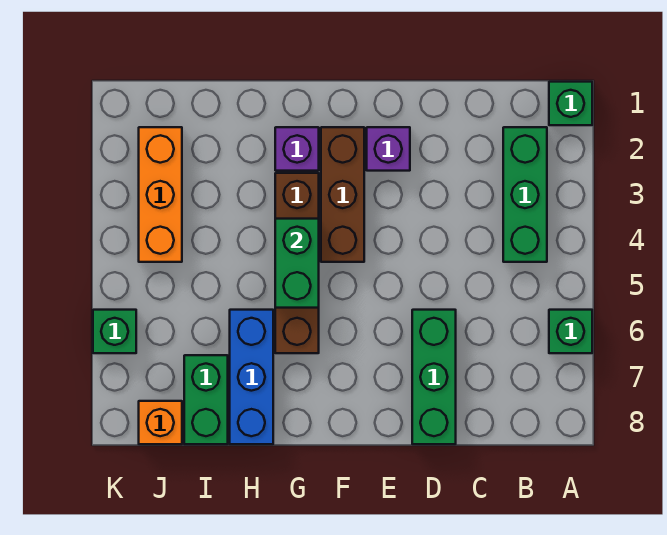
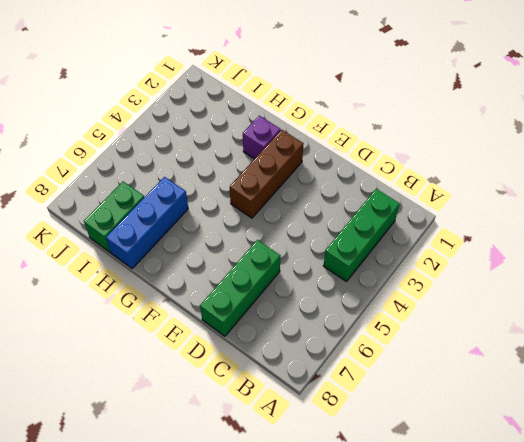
none -> green 1x1 brick [549,82,592,125]
none -> green 1x1 brick [549,310,592,353]
none -> purple 1x1 brick [367,127,410,171]

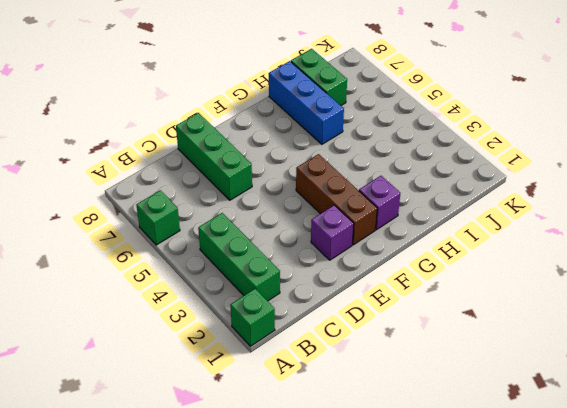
none -> brown 1x4 brick [275,173,319,353]
none -> orange 1x3 brick [139,127,182,262]
none -> orange 1x1 brick [139,401,182,444]

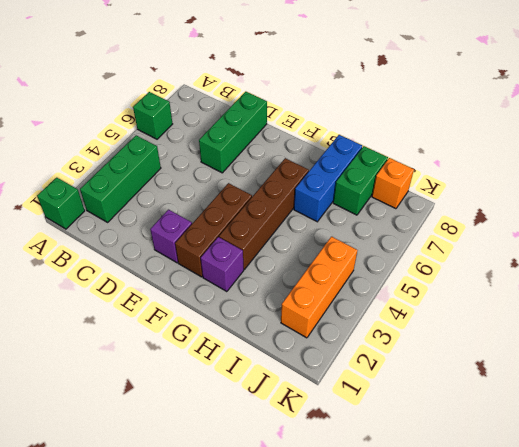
none -> green 1x1 brick [93,310,136,353]
none -> green 1x2 brick [275,219,319,308]

